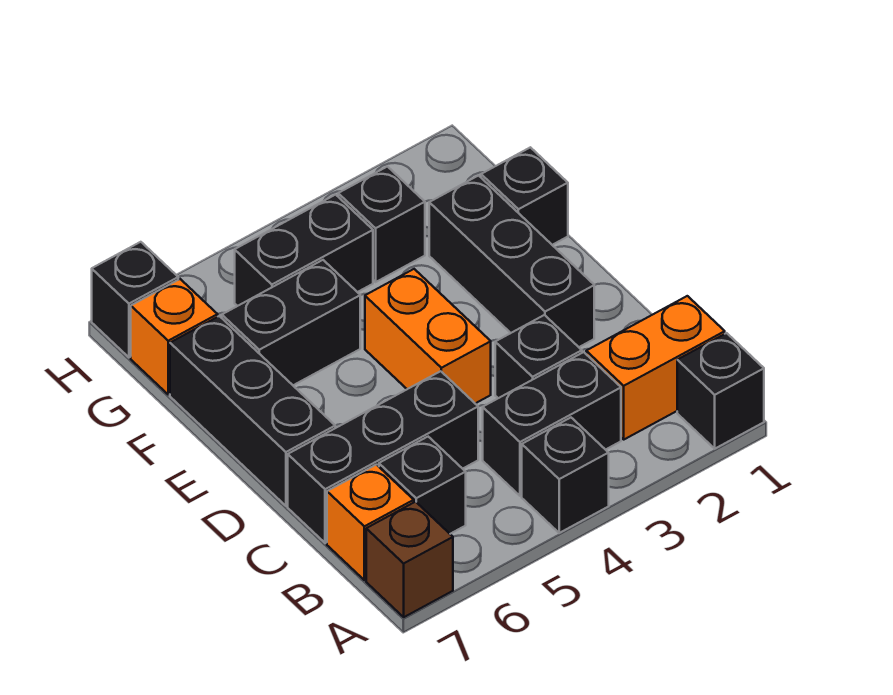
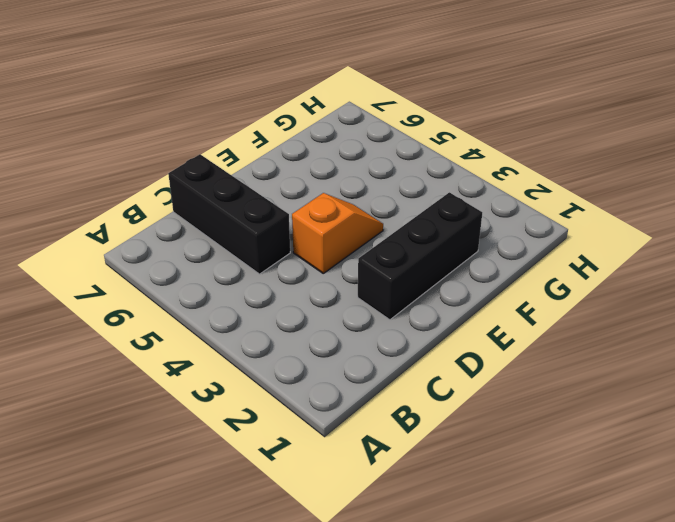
orange 1x2 slope [292,193,383,273] -> orange 1x2 brick [365,269,491,403]
none -> black 1x1 brick [677,333,764,449]
none -> black 1x1 brick [522,418,609,533]
none -> brown 1x1 brick [366,502,453,617]

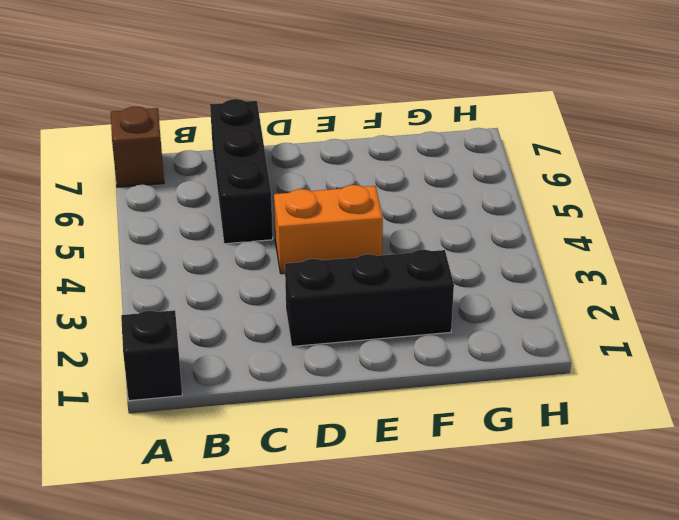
none -> black 1x1 brick [522,418,609,533]
none -> orange 1x2 brick [586,296,725,439]
none -> black 1x2 brick [483,352,621,496]

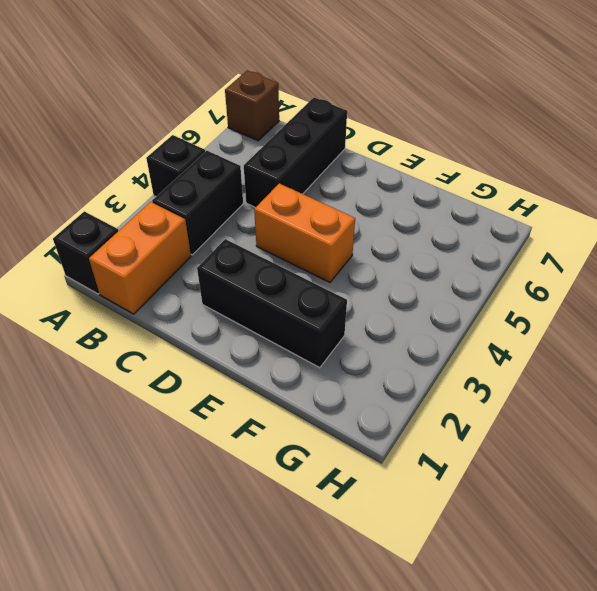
none -> black 1x1 brick [379,437,466,534]
none -> orange 1x1 brick [327,465,414,580]
none -> black 1x1 brick [495,315,582,398]

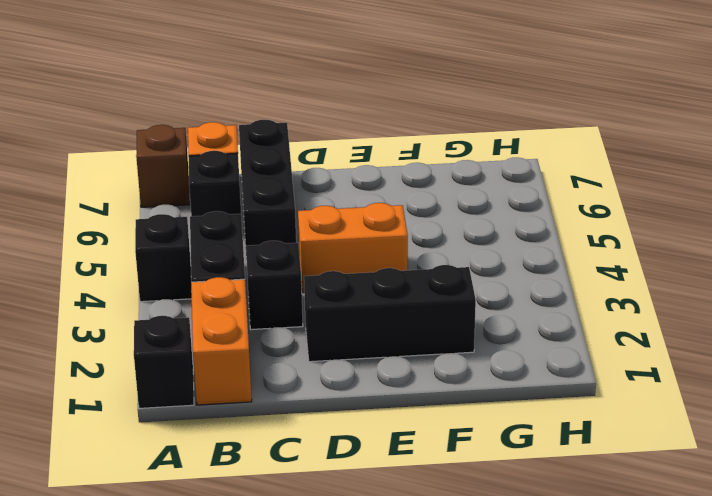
none -> black 1x3 brick [170,316,335,506]
none -> black 1x1 brick [481,147,568,245]
none -> black 1x2 brick [222,260,360,385]

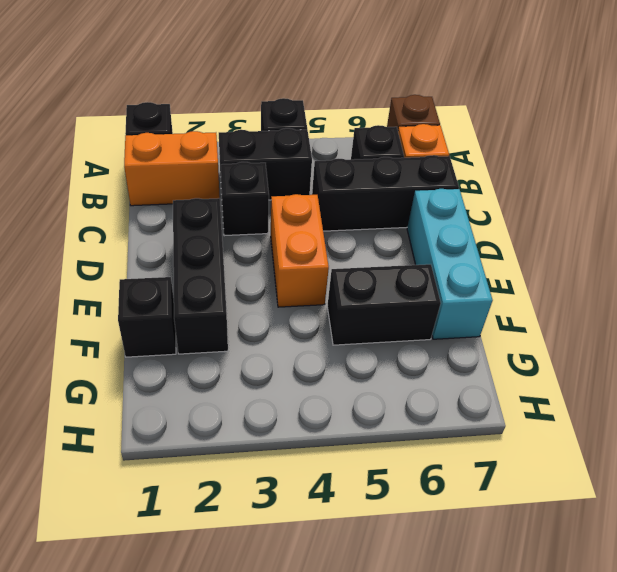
cyan 1x3 brick [407,189,493,339] -> black 1x3 brick [170,316,335,506]
none -> black 1x1 brick [338,167,425,282]
none -> black 1x2 brick [235,195,373,306]
none -> orange 1x1 brick [131,279,218,394]

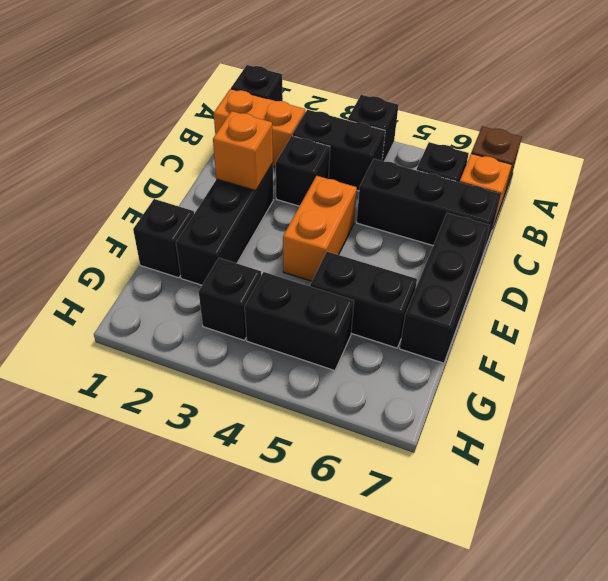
orange 1x1 brick [213,111,273,191] -> orange 1x1 brick moved to [131,279,218,394]
none -> black 1x1 brick [92,242,178,357]

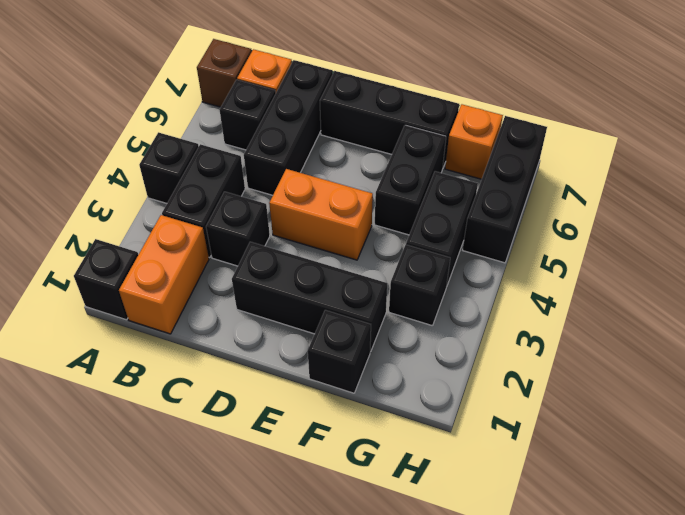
black 1x3 brick [463,116,547,263] -> black 1x1 brick [92,242,178,357]

